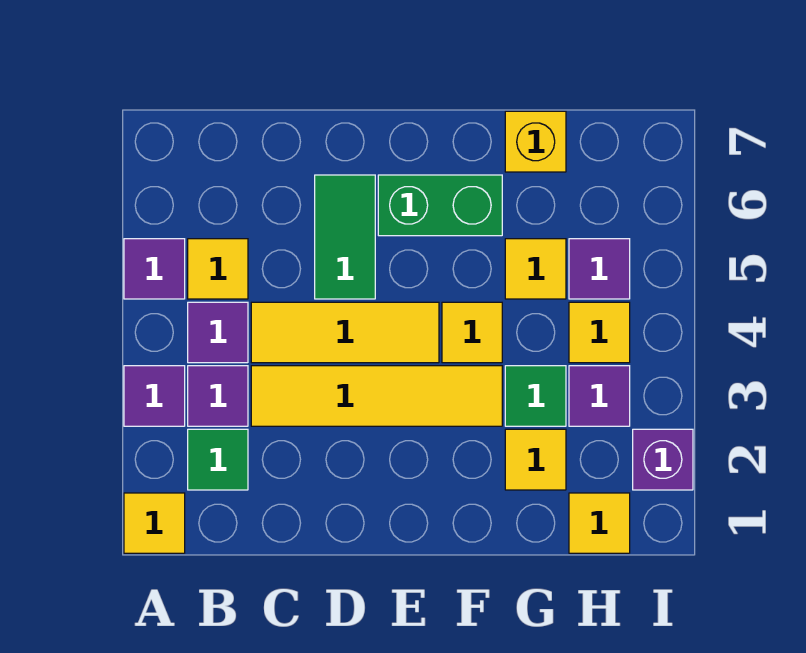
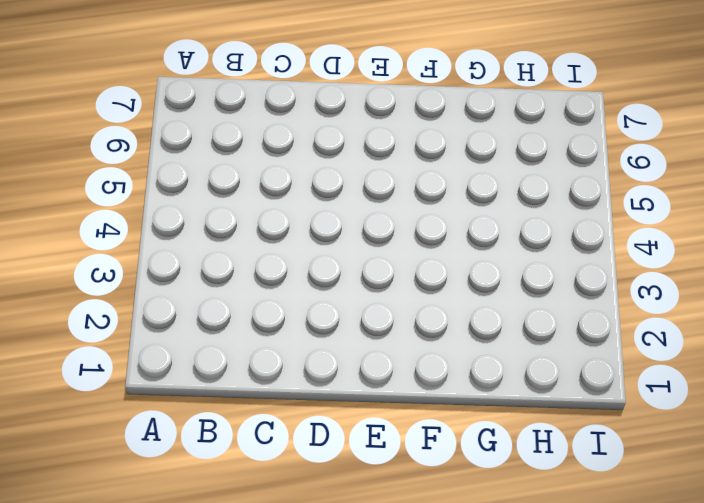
none -> yellow 1x1 tile [124,493,185,553]
none -> purple 1x1 tile [124,366,185,426]
none -> purple 1x1 tile [124,239,185,299]

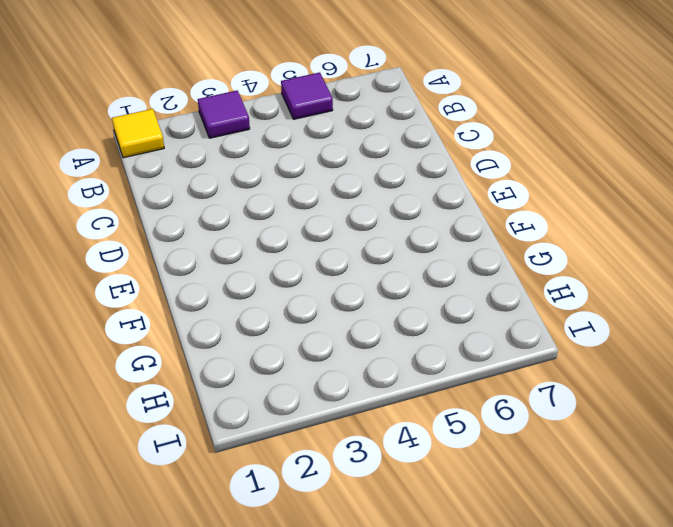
none -> green 1x1 tile [188,429,248,490]
none -> purple 1x1 tile [188,366,248,426]
none -> purple 1x1 tile [188,302,248,363]

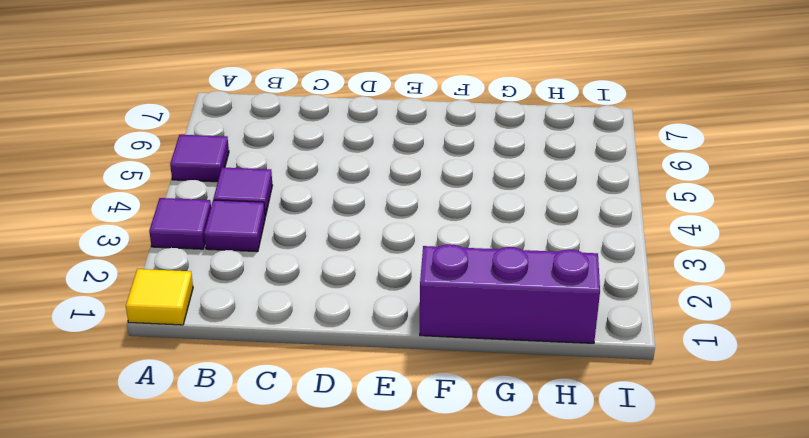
purple 1x3 brick [420,244,600,343] -> yellow 1x1 tile [569,493,630,553]
none -> green 1x1 tile [188,429,248,490]
none -> yellow 1x1 tile [188,239,248,299]
none -> yellow 1x4 tile [251,366,502,426]

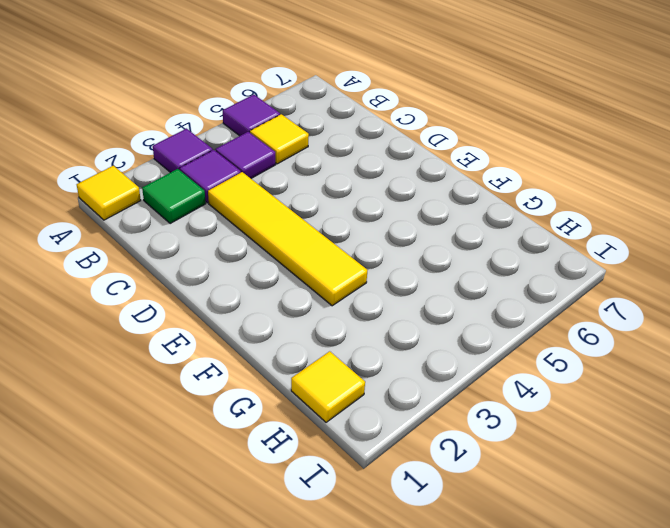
none -> yellow 1x3 tile [251,302,439,363]
none -> green 1x2 tile [315,175,375,299]
none -> green 1x2 brick [378,175,502,236]

